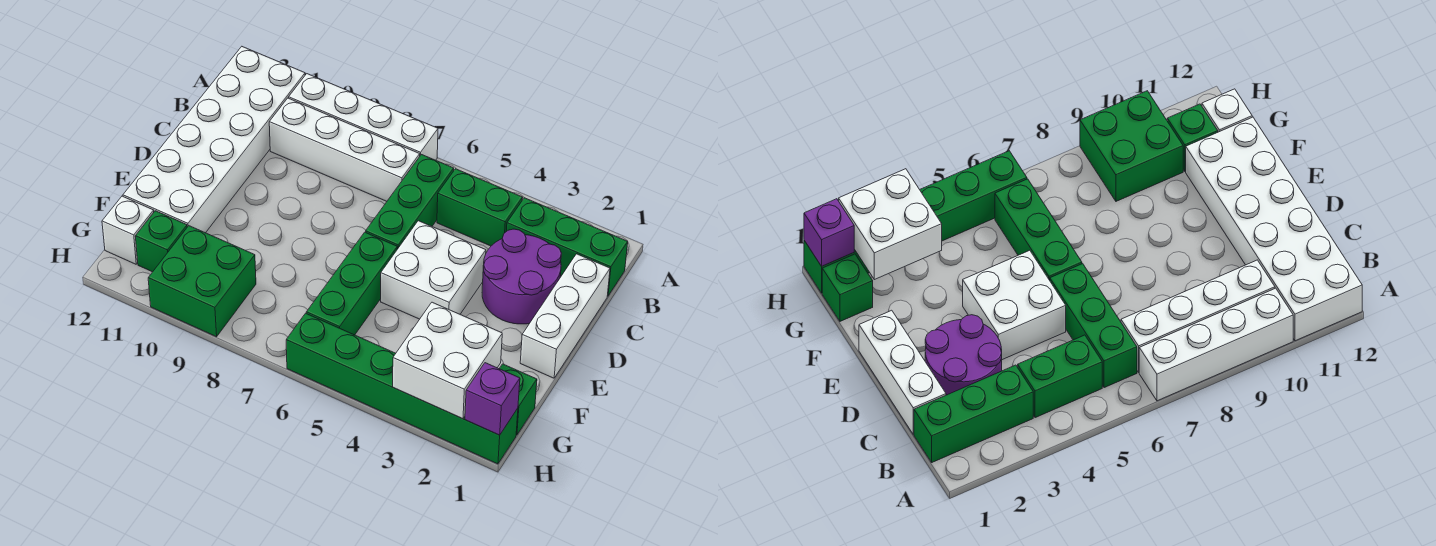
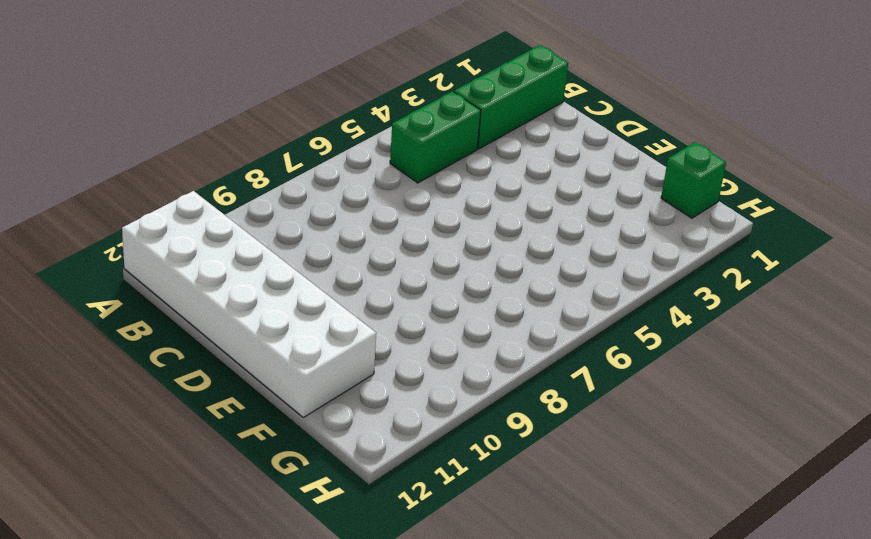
none -> white 1x4 brick [289,74,438,160]
none -> green 1x3 brick [366,155,454,249]
none -> white 1x4 brick [269,98,420,201]

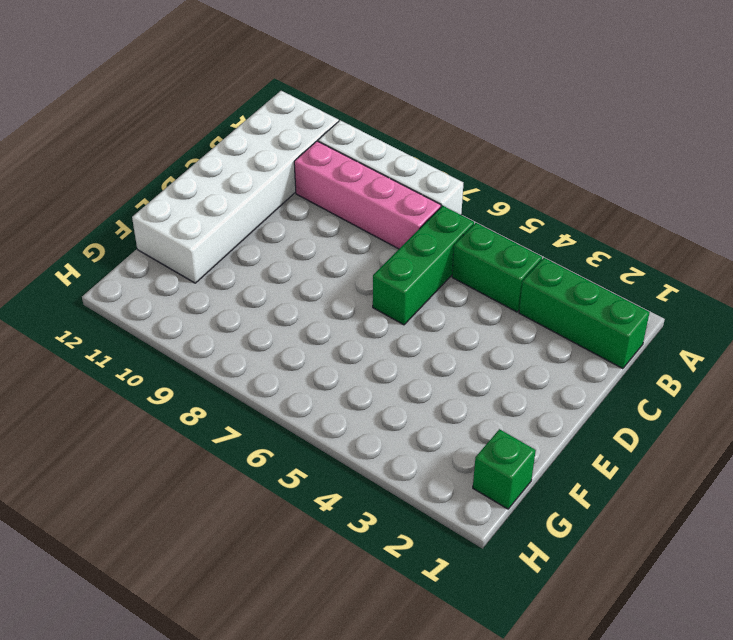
pink 1x4 brick [294,141,441,249] -> white 1x4 brick [269,98,420,201]
none -> white 1x3 brick [520,254,610,378]
none -> purple 2x2 round brick [482,229,561,324]
none -> white 2x2 brick [381,221,486,319]

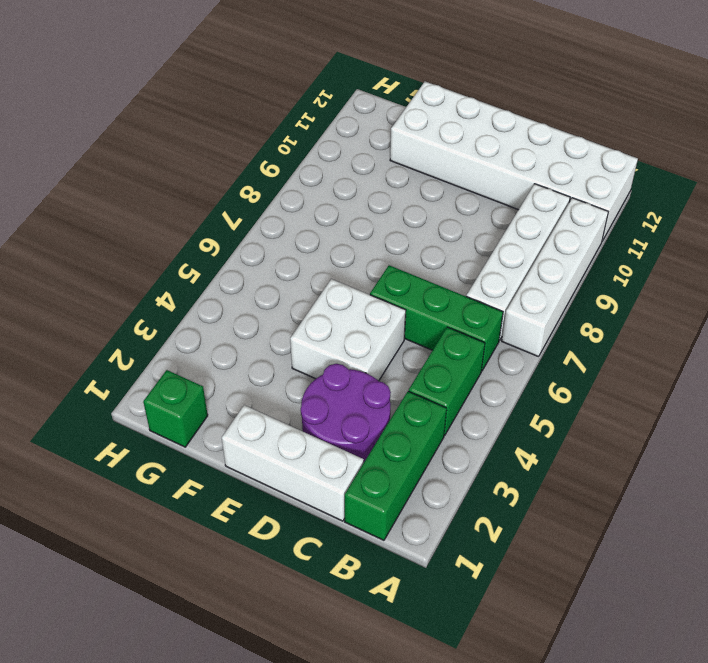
none -> green 1x3 brick [306,232,397,335]
none -> green 2x2 brick [148,226,256,337]
none -> green 1x1 brick [135,211,187,272]

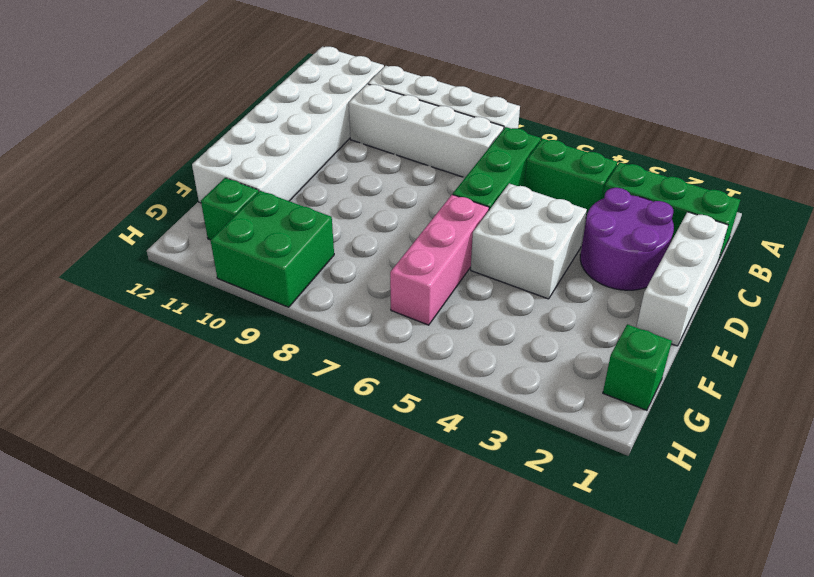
pink 1x3 brick [390,195,489,325] -> green 1x3 brick [306,232,397,335]
none -> white 1x1 brick [102,196,154,264]
none -> green 1x6 brick [286,313,518,464]
none -> white 2x2 brick [393,302,502,419]

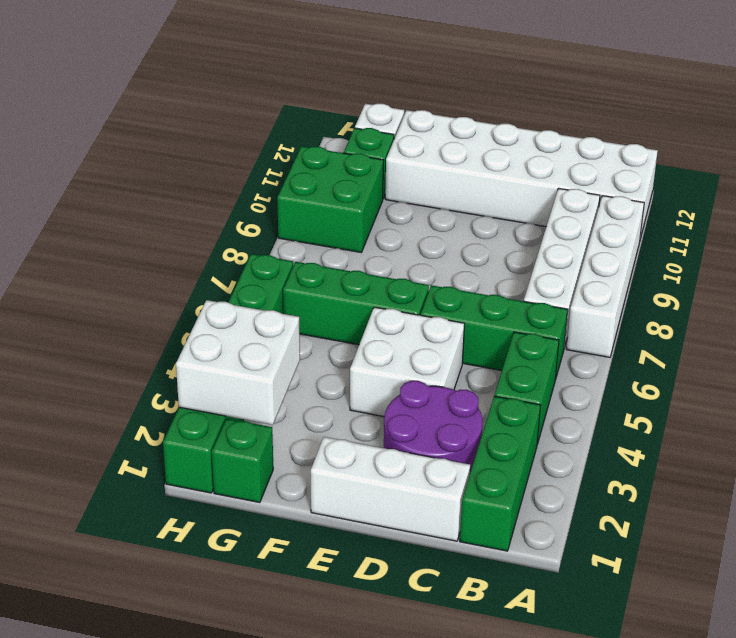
none -> purple 1x1 brick [465,363,520,435]

